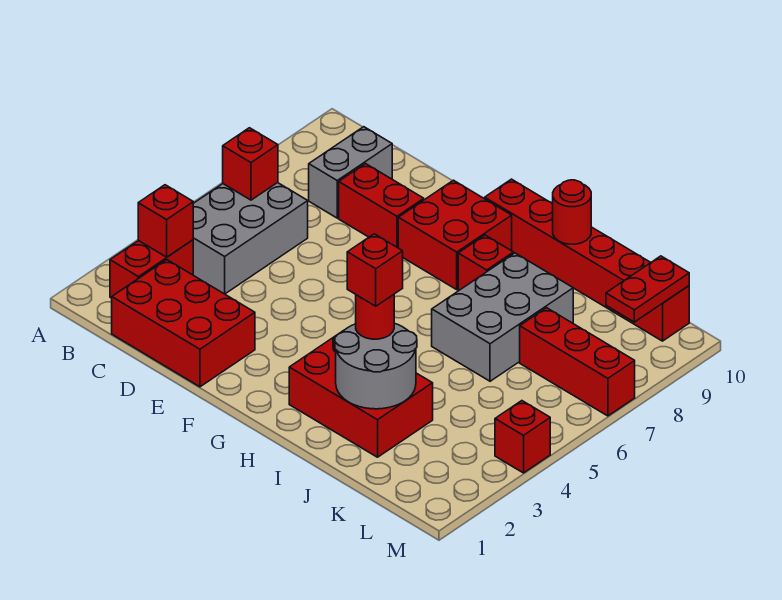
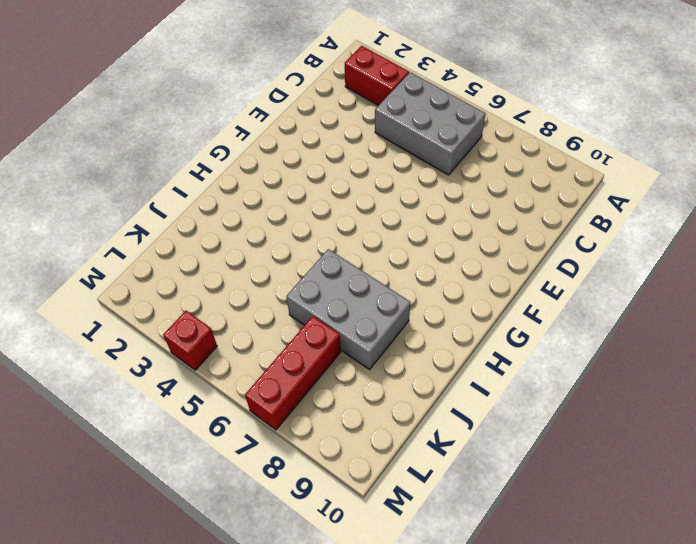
none -> red 2x3 brick [112,260,255,387]
none -> grey 1x2 brick [309,127,392,218]
none -> red 1x2 brick [339,164,424,248]

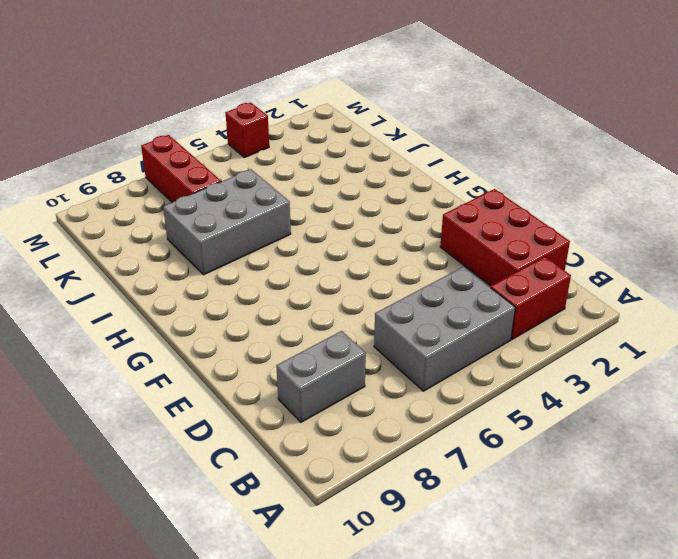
none -> red 1x2 brick [339,164,424,248]
none -> red 2x2 brick [398,180,512,290]
none -> red 1x6 brick [485,179,689,341]

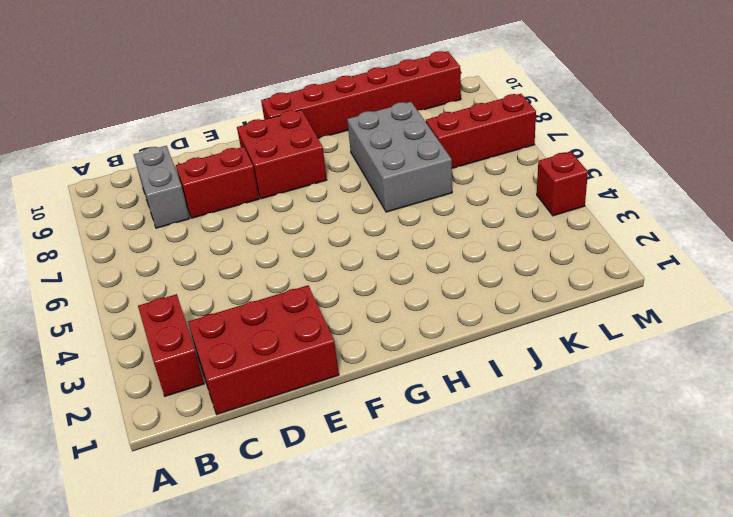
none -> grey 2x3 brick [193,183,308,294]
none -> red 2x3 brick [289,330,433,457]
none -> red 1x1 brick [458,235,513,291]

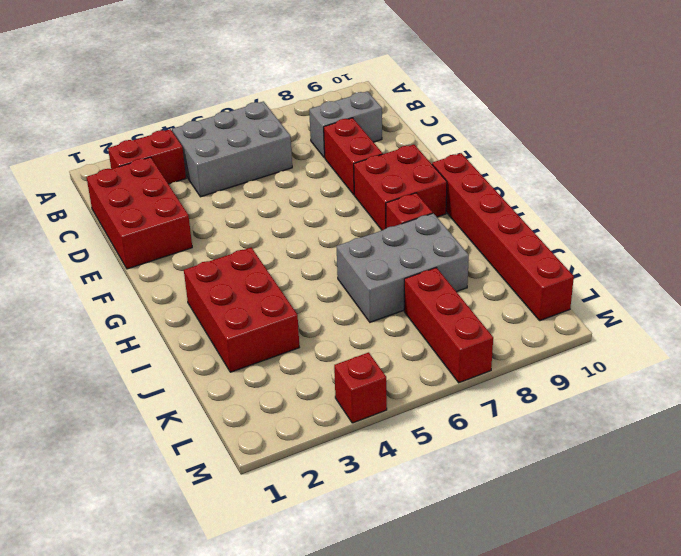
none -> red 1x1 brick [138,185,193,257]
none -> red 1x1 brick [223,128,278,200]
none -> grey 2x2 round brick [335,323,417,409]

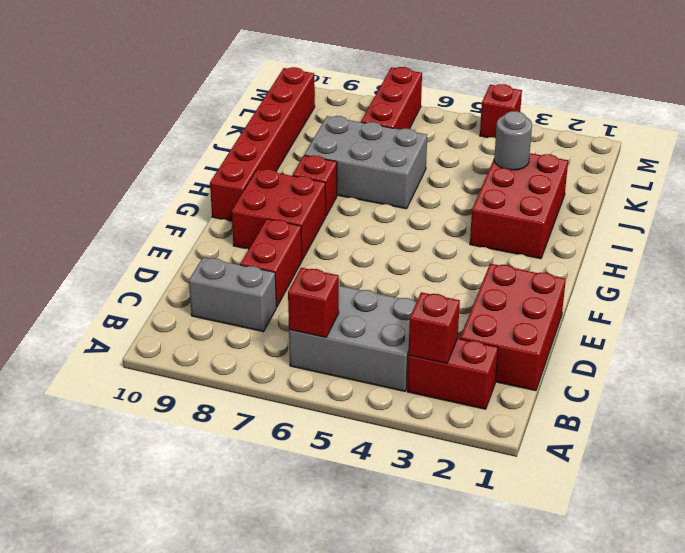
grey 1x1 round brick [494,111,532,170] -> grey 2x2 round brick [335,323,417,409]
none -> red 1x1 round brick [553,180,591,244]
none -> red 1x2 plate [606,256,689,322]
none -> red 1x1 round brick [356,295,394,339]

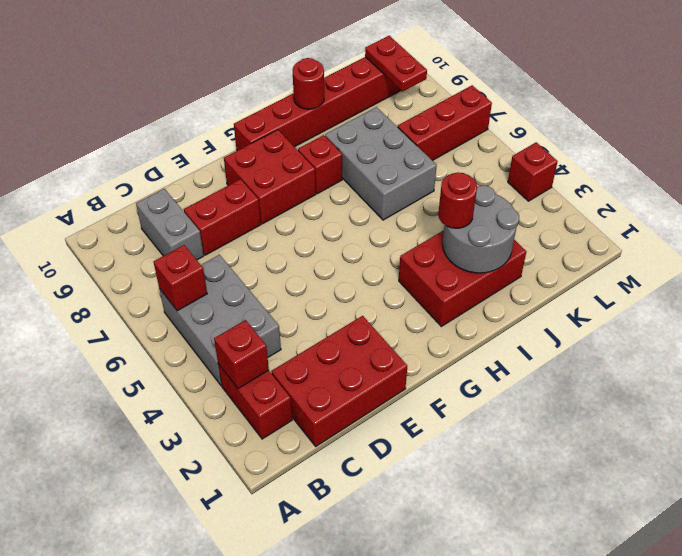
none -> red 1x1 brick [347,234,403,306]

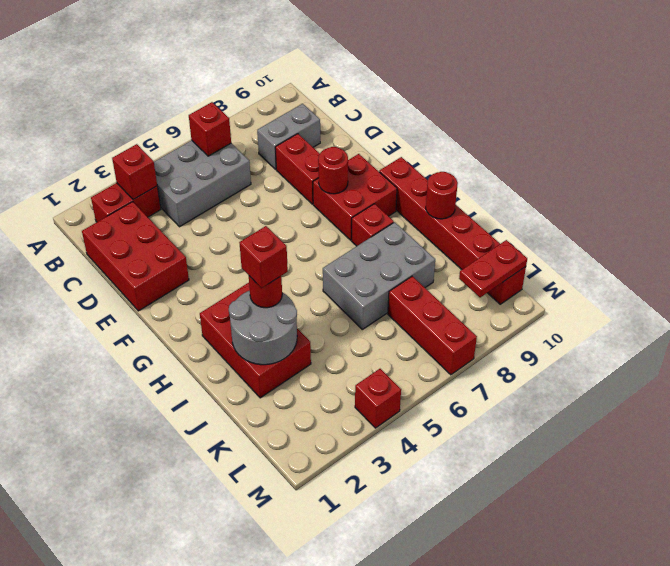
red 1x1 round brick [318,147,348,194] -> none

